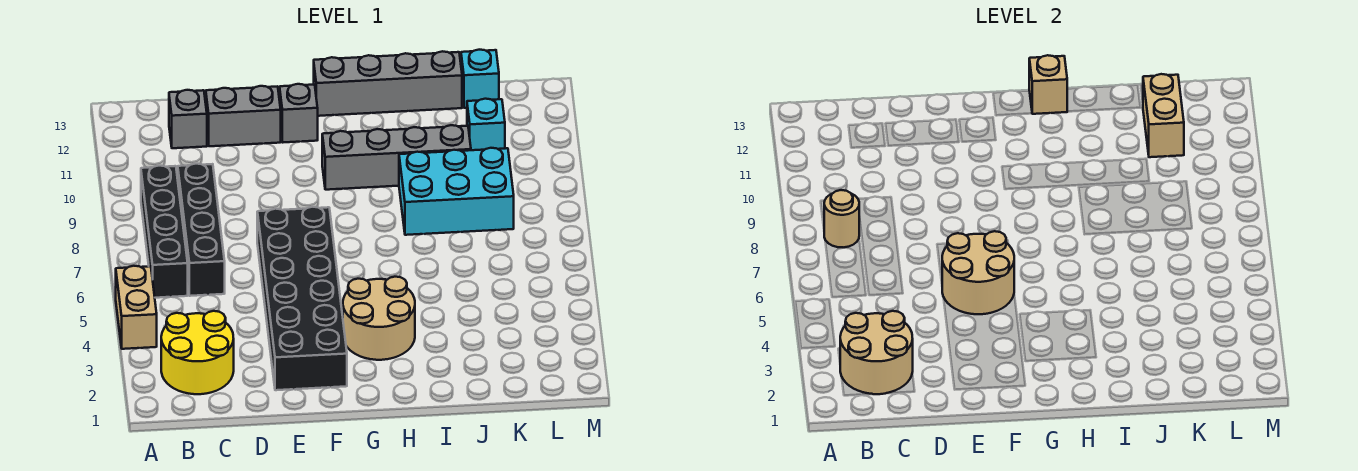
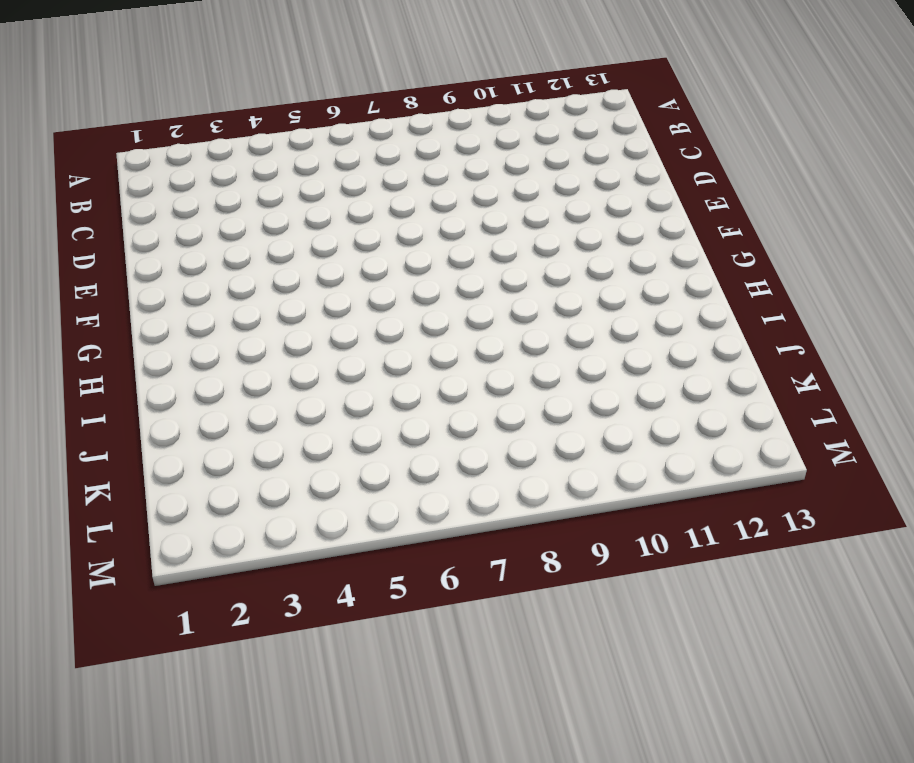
none -> tan 1x2 brick [116,266,157,349]
none -> yellow 2x2 round brick [161,311,234,394]
none -> black 1x4 brick [141,166,188,298]

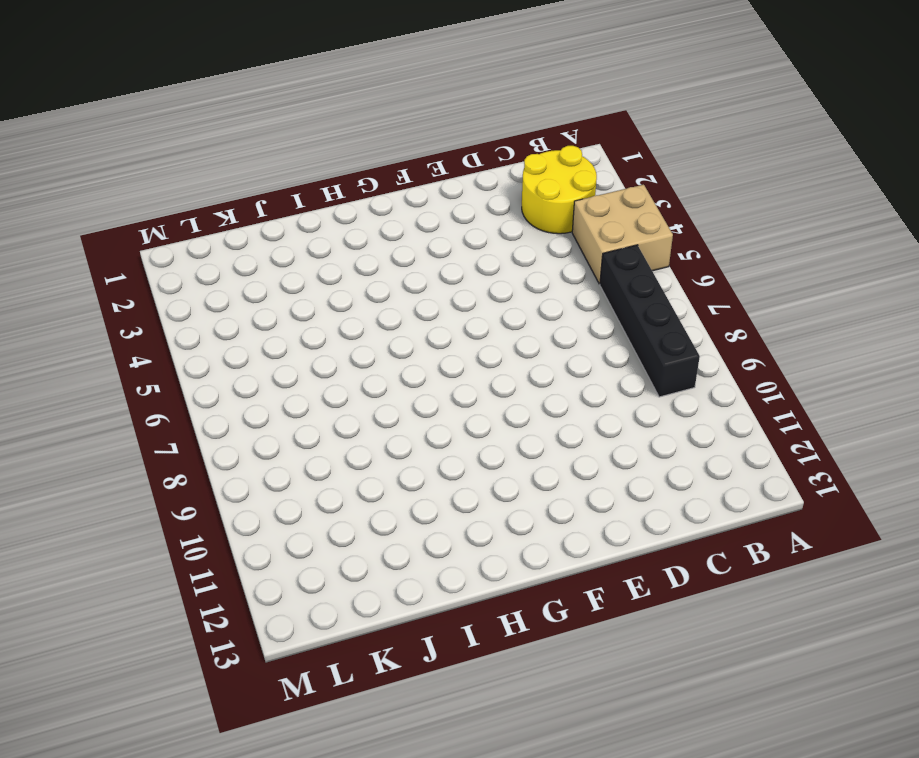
tan 2x2 brick [572,185,673,284] -> tan 1x2 brick [116,266,157,349]
none -> black 1x4 brick [178,164,225,296]
none -> grey 1x1 brick [169,90,207,148]
none -> grey 1x2 brick [206,86,281,146]

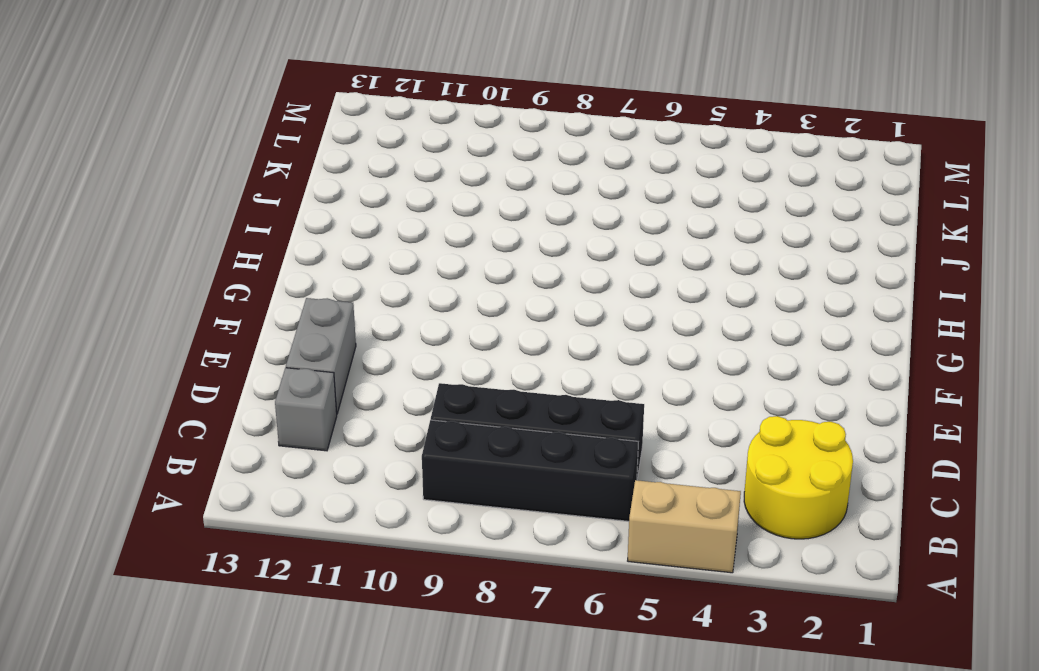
none -> black 2x6 brick [257,207,347,390]
none -> grey 1x1 brick [280,84,318,142]
none -> tan 2x2 round brick [343,277,415,360]

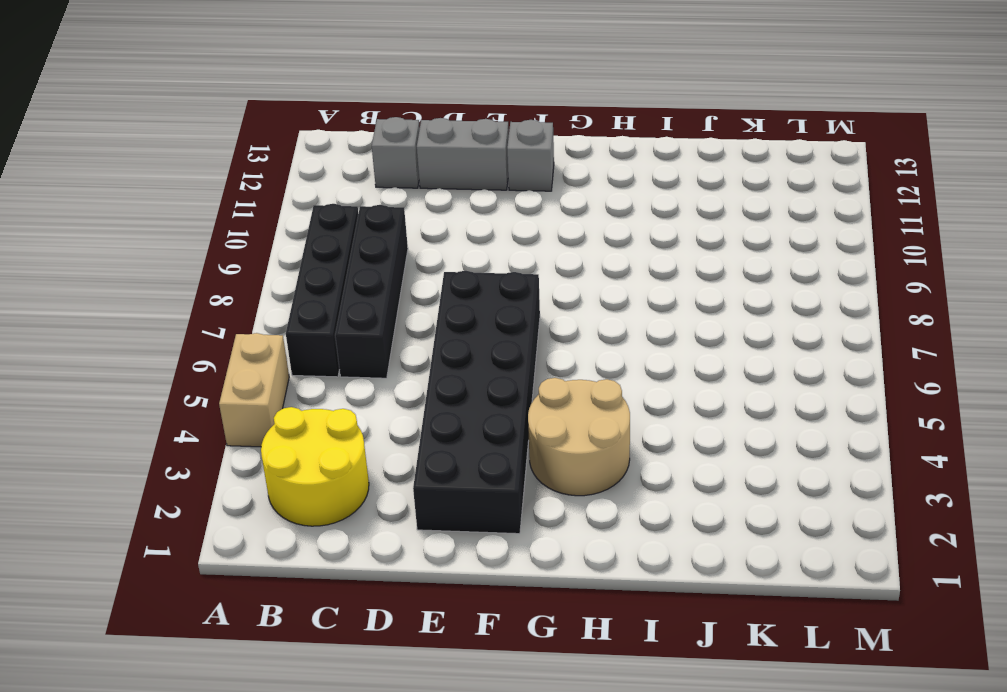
none -> grey 1x4 brick [322,125,471,190]
none -> grey 1x4 brick [314,51,462,116]
none -> cyan 2x3 brick [399,148,514,235]

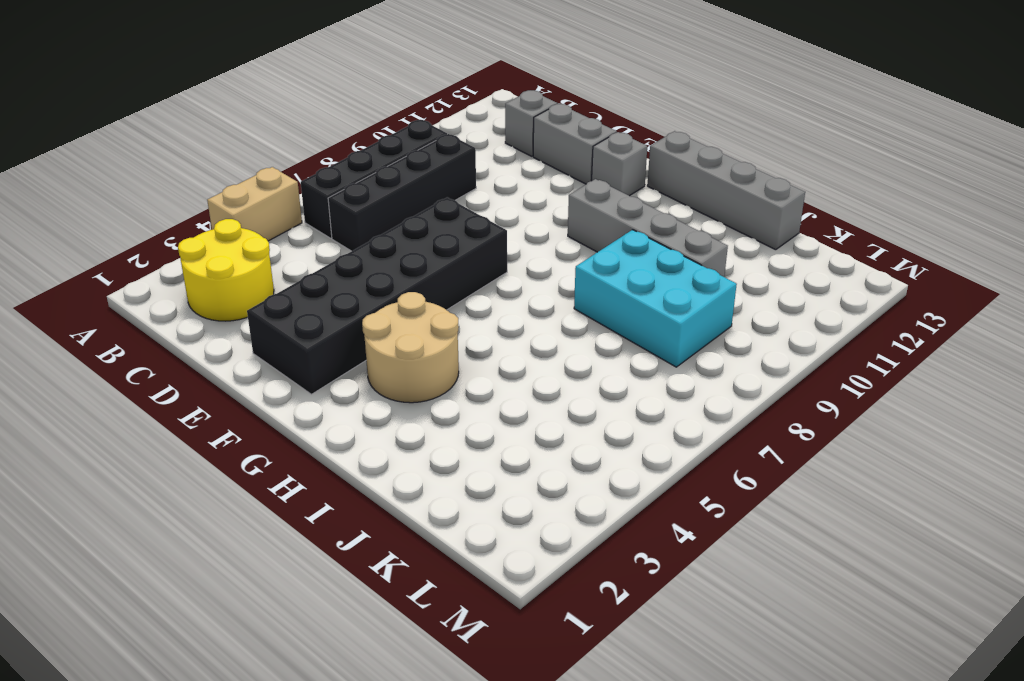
none -> cyan 1x1 brick [467,99,505,150]
none -> cyan 1x1 brick [461,50,499,108]
none -> tan 2x2 round brick [840,311,913,394]

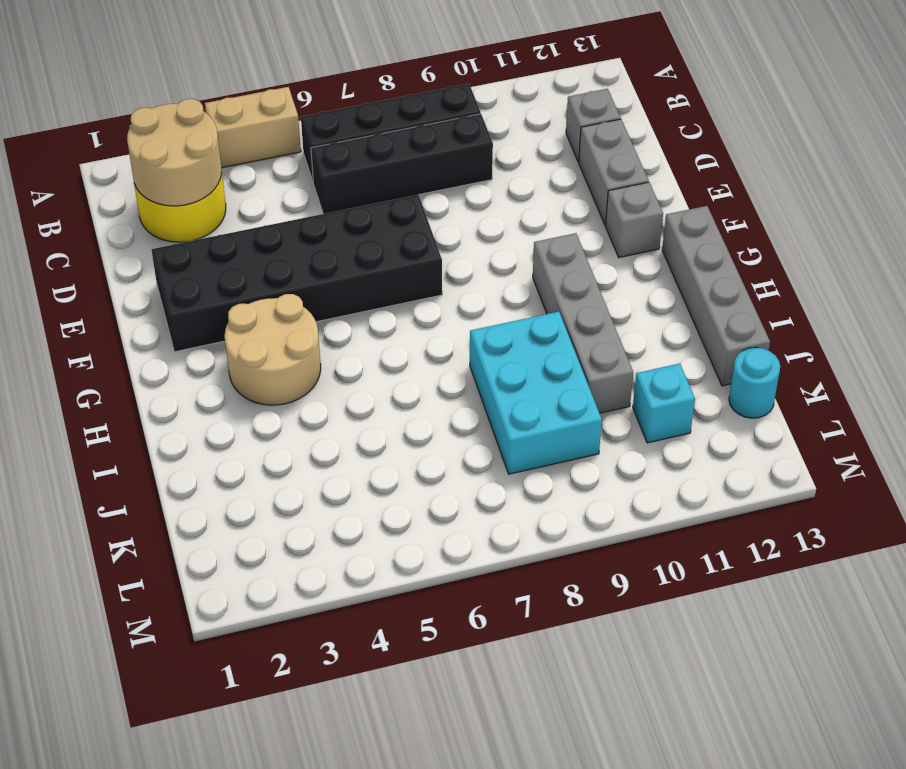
cyan 1x1 round brick [729,347,780,418] -> cyan 1x1 brick [461,50,499,108]
none -> tan 1x1 round brick [824,190,859,247]
none -> tan 2x2 round brick [942,231,1014,314]
none -> tan 1x1 brick [1029,55,1068,114]

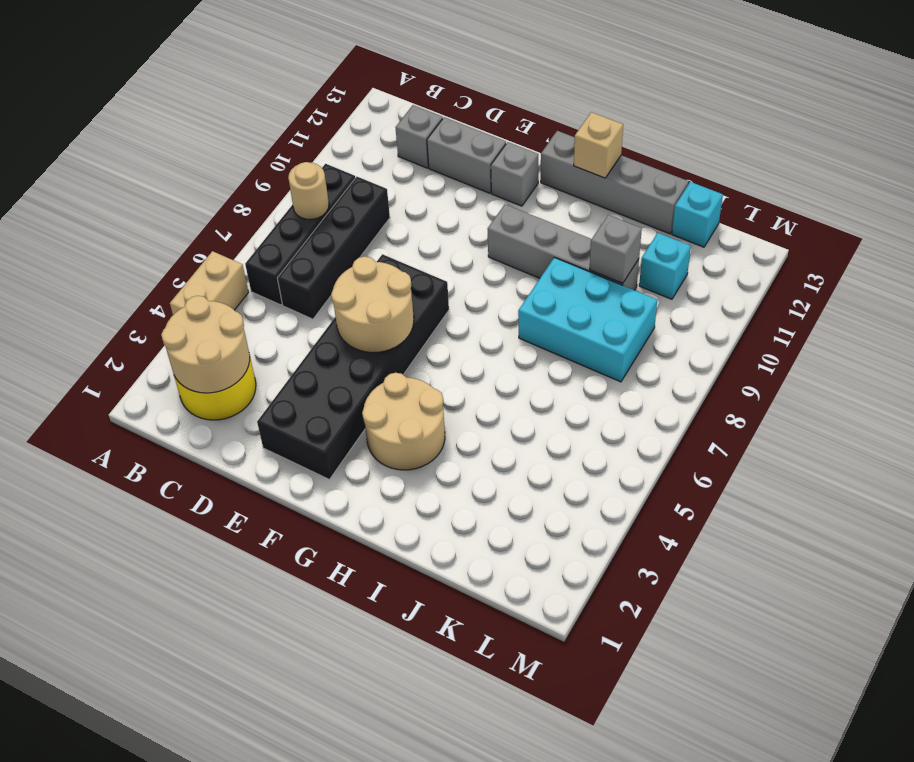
grey 1x1 brick [590,215,642,284] -> none
none -> tan 1x2 brick [1143,74,1184,157]

